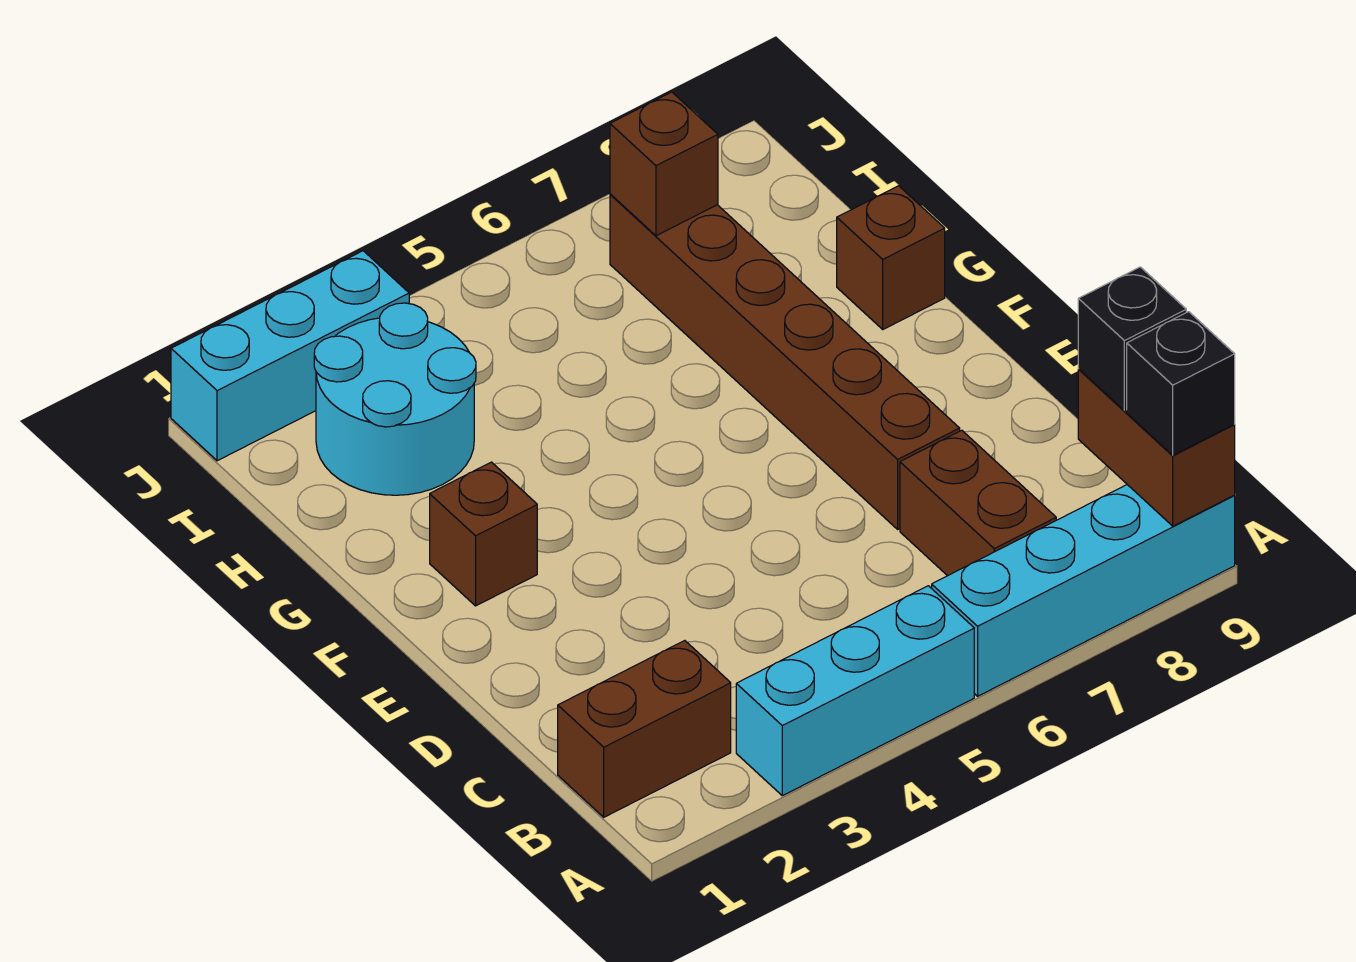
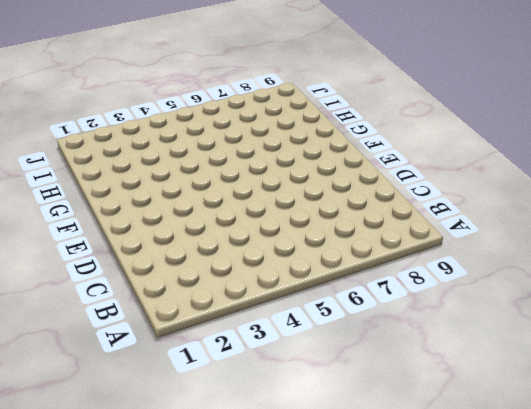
none -> cyan 1x3 brick [736,586,974,796]
none -> cyan 1x4 brick [932,485,1235,696]
none -> brown 1x2 brick [558,641,731,817]

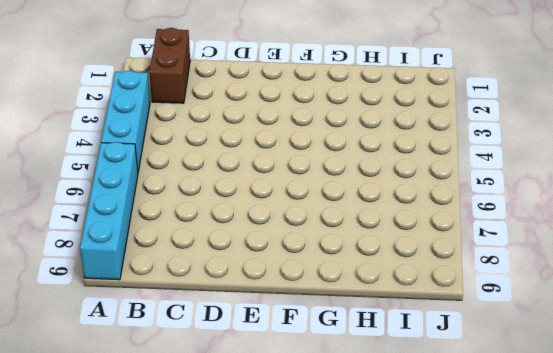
none -> brown 1x2 brick [900,430,1056,576]
none -> brown 1x6 brick [610,194,960,529]
none -> brown 1x1 brick [430,462,537,606]

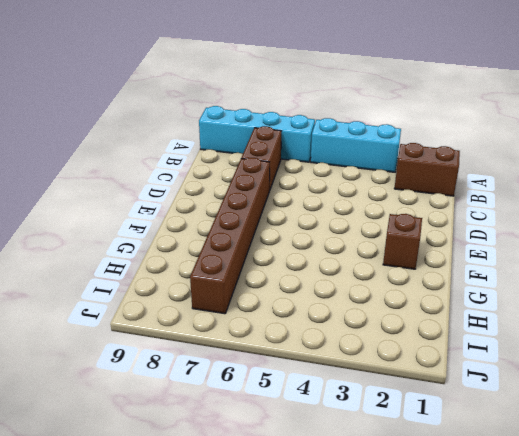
none -> brown 1x1 brick [837,186,945,329]
none -> cyan 2x2 round brick [314,303,476,495]
none -> cyan 1x3 brick [171,251,409,461]

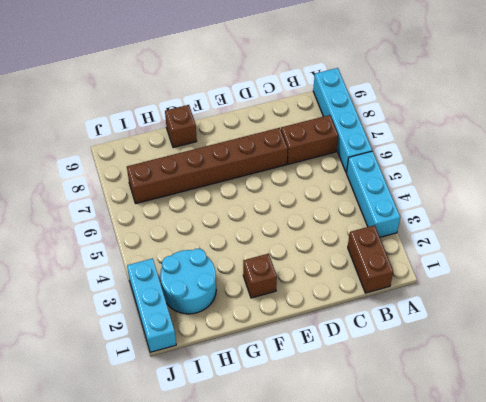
none -> brown 1x2 brick [1078,370,1235,526]
none -> brown 1x1 brick [610,92,718,236]
none -> black 1x1 brick [1127,312,1235,455]

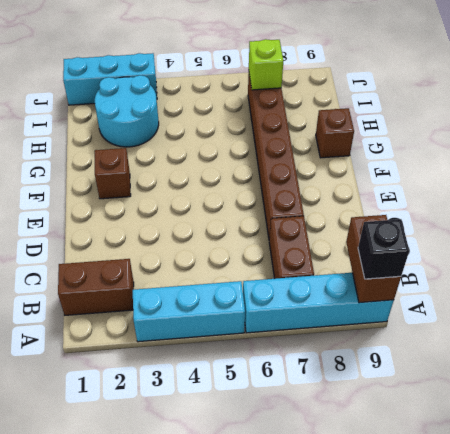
lime 1x1 brick [249,39,283,90] -> brown 1x1 brick [610,92,718,236]
none -> black 1x1 brick [1078,267,1186,411]

